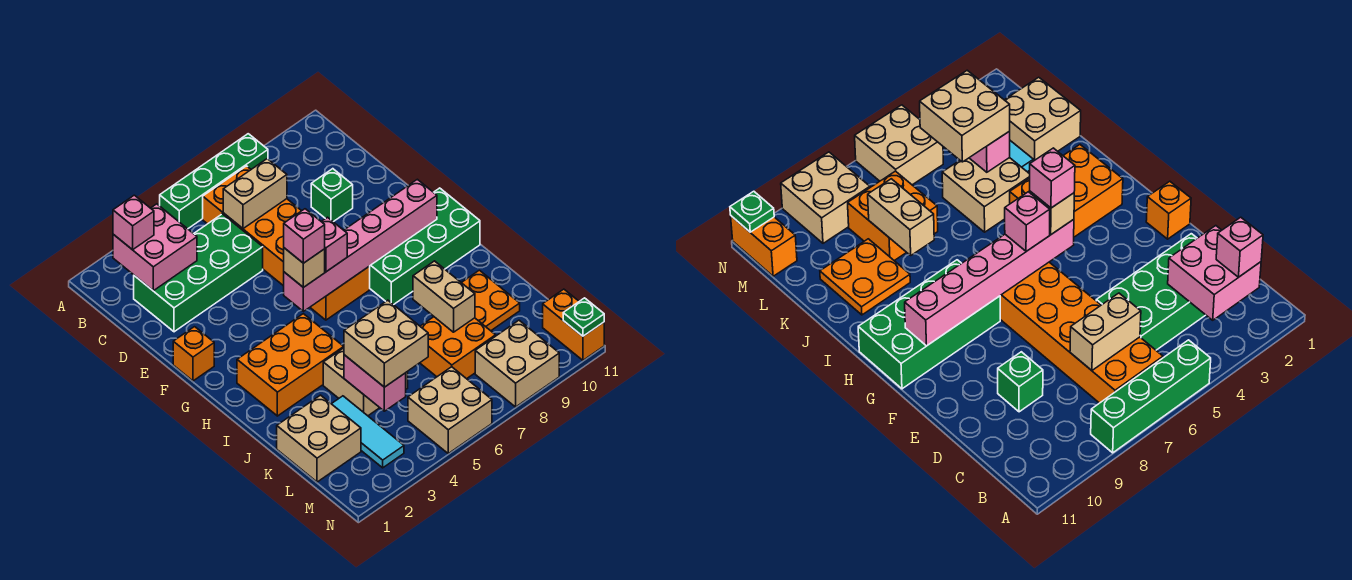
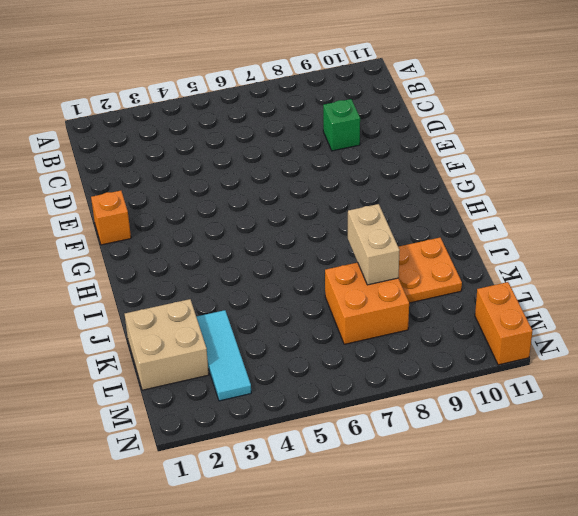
none -> green 1x4 brick [160,134,268,229]
none -> orange 2x6 brick [203,166,370,320]
none -> green 2x4 brick [134,214,263,332]

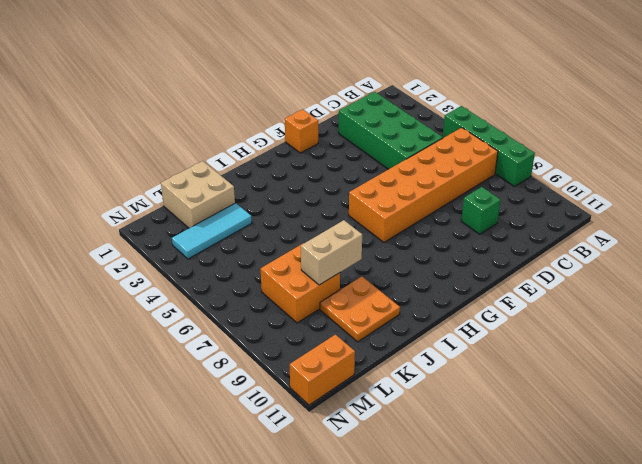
none -> green 2x4 brick [370,188,480,305]
none -> orange 2x3 brick [237,314,344,416]
none -> tan 2x2 brick [323,348,408,416]

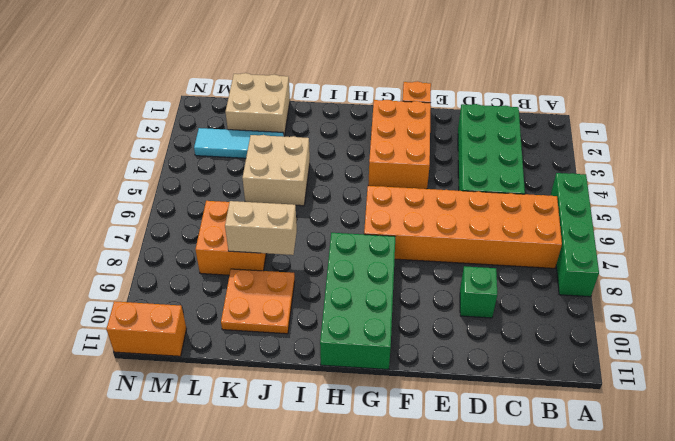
orange 2x3 brick [368,100,431,189] -> orange 2x3 brick moved to [237,314,344,416]
none -> tan 2x2 brick [408,367,492,453]
none -> tan 2x2 brick [475,320,559,407]
none -> pink 2x2 brick [113,204,197,291]

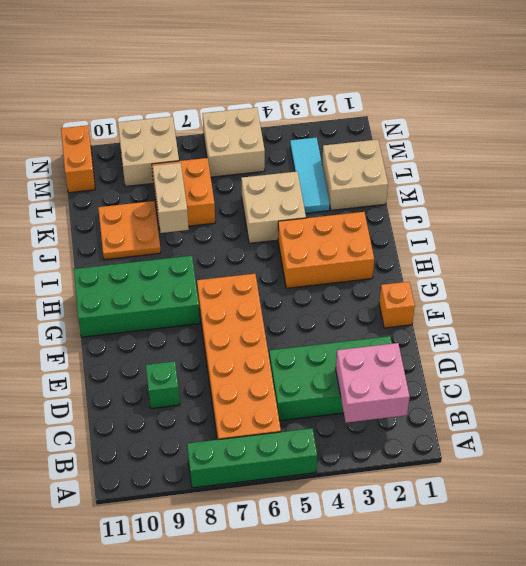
none -> tan 1x2 brick [223,159,287,229]
none -> pink 1x6 brick [284,179,437,311]
none -> pink 1x2 brick [344,355,406,411]

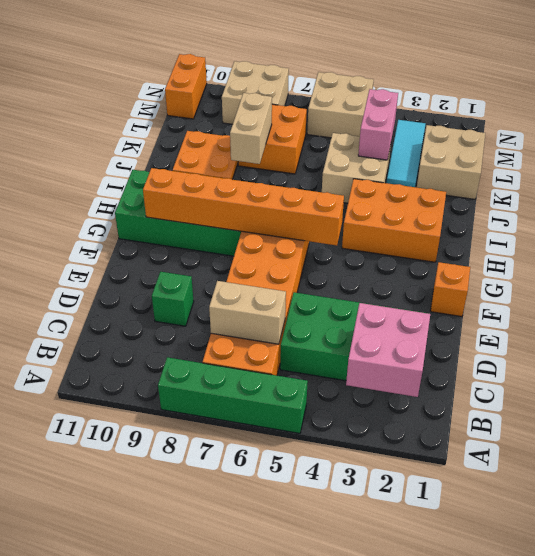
orange 1x6 brick [143,168,344,245] -> pink 1x6 brick [284,179,437,311]
none -> green 1x1 plate [563,298,604,336]
none -> pink 1x1 brick [113,195,154,250]
none -> tan 1x1 brick [284,248,325,287]

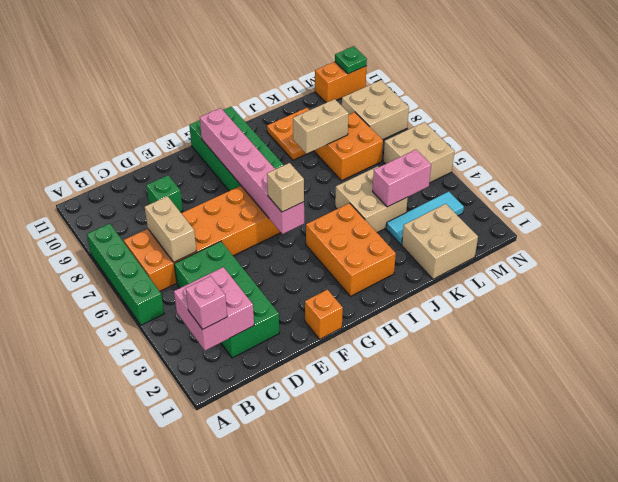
none -> pink 1x1 brick [321,217,347,272]
none -> tan 2x2 brick [344,300,428,387]
none -> pink 1x1 brick [284,209,325,263]

